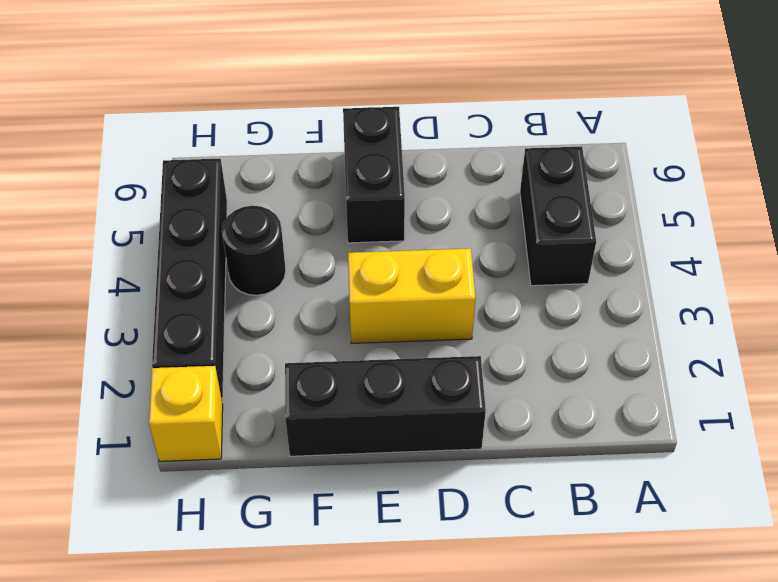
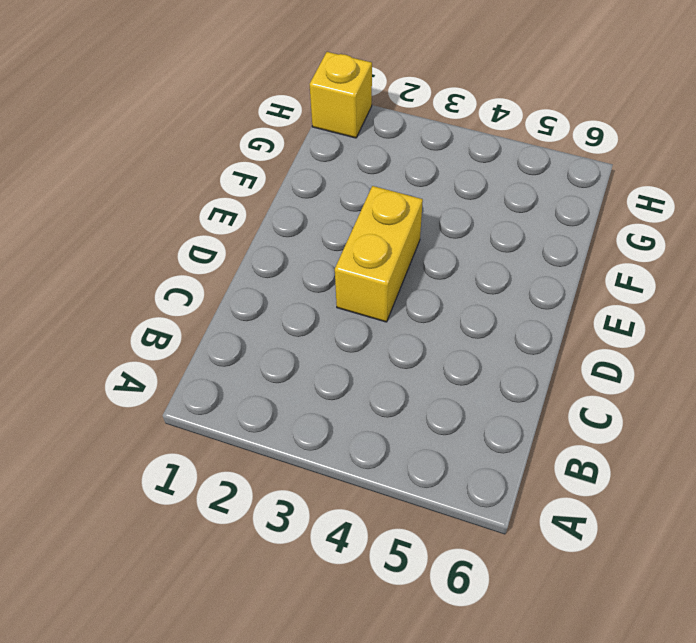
none -> black 1x2 brick [520,146,596,286]
none -> black 1x3 brick [285,356,486,456]

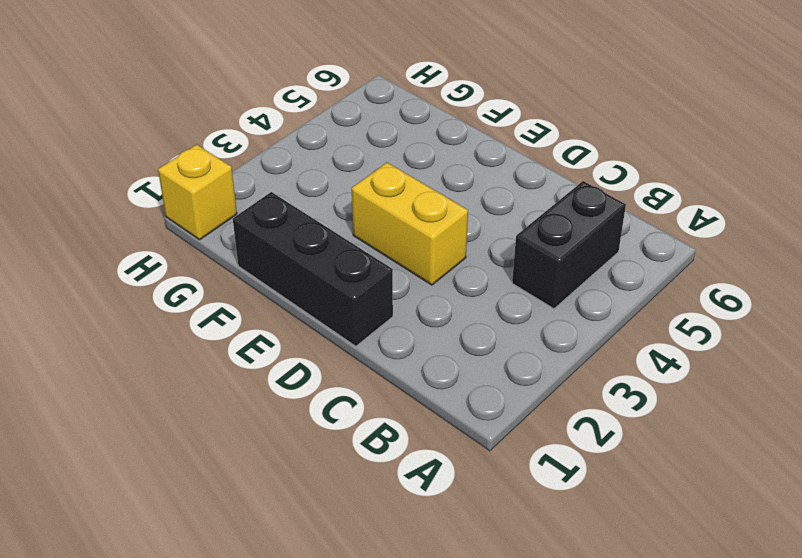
none -> black 1x2 brick [343,107,405,243]
none -> black 1x1 round brick [222,206,286,295]

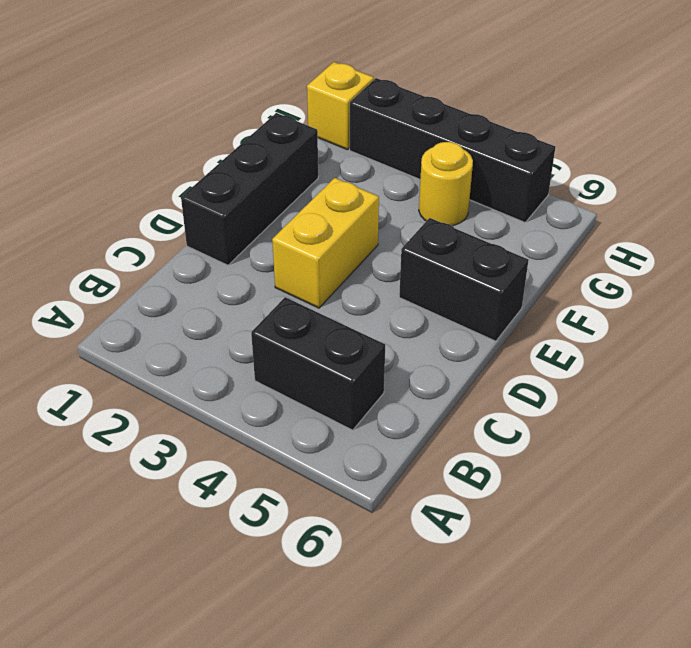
yellow 1x1 round brick [419,142,473,226] -> black 1x1 round brick [222,206,286,295]

